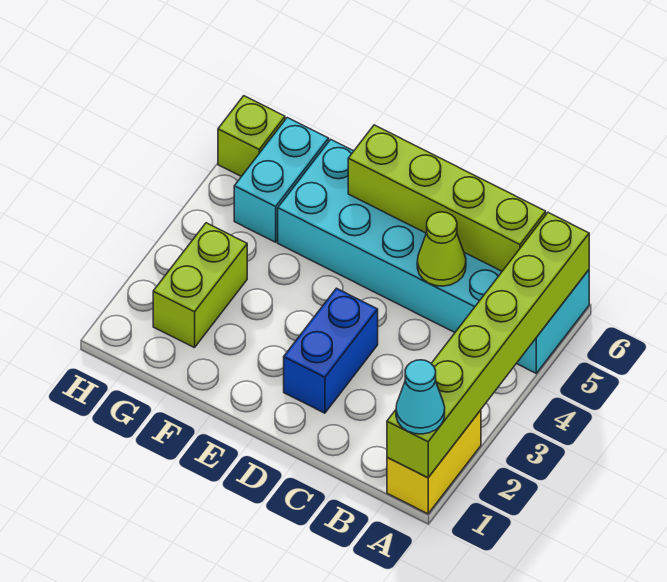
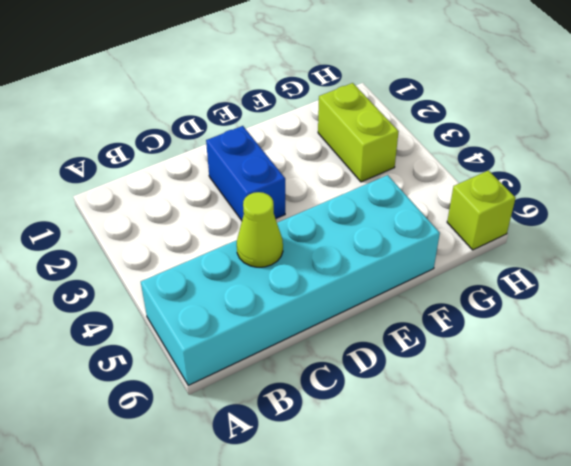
none -> yellow 1x2 brick [387,410,481,514]
none -> cyan 1x2 brick [234,118,329,242]

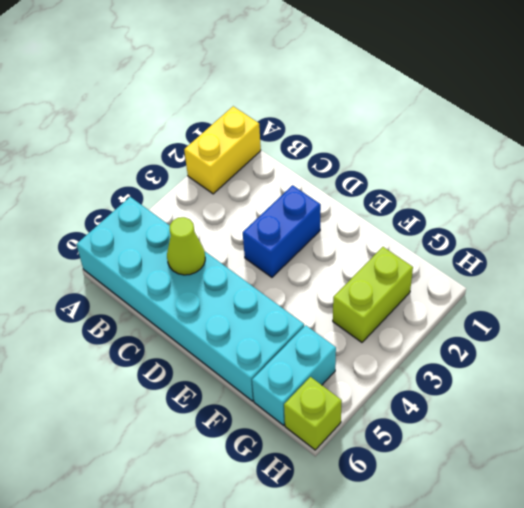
none -> lime 1x6 brick [387,213,589,477]
none -> lime 1x4 brick [348,125,546,271]

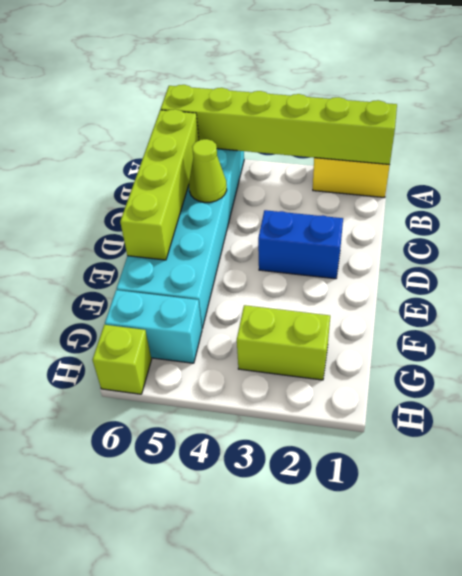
none -> cyan 1x1 cone [396,360,445,434]

